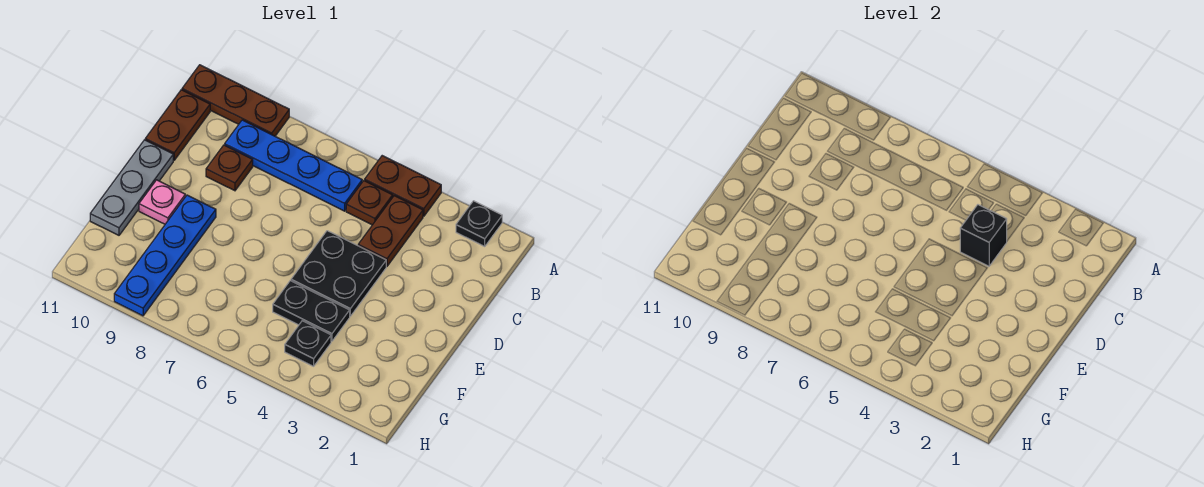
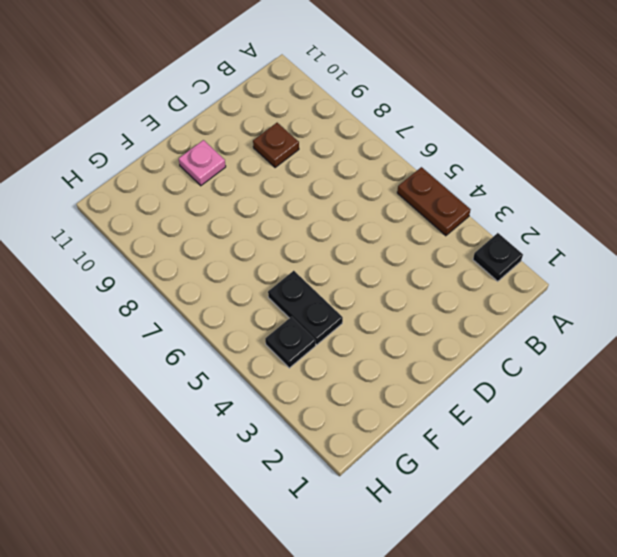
none -> brown 1x3 plate [182,65,289,136]
none -> brown 1x2 plate [358,196,423,266]
none -> brown 1x1 plate [346,181,393,225]

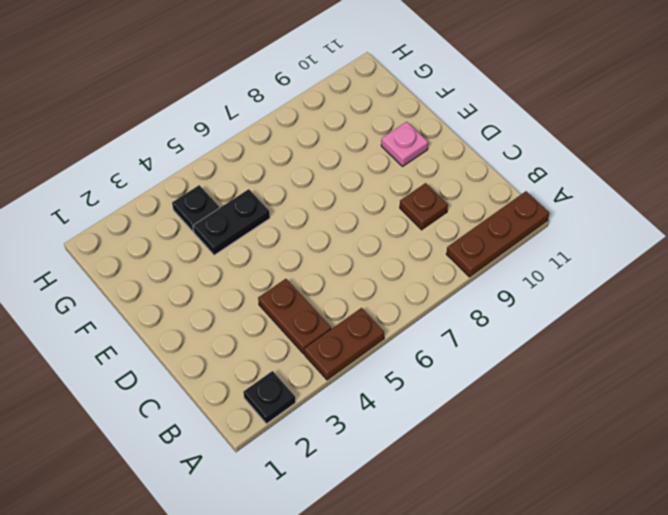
none -> brown 1x1 plate [346,181,393,225]
none -> blue 1x4 plate [225,120,362,211]
none -> brown 1x2 plate [145,90,210,160]

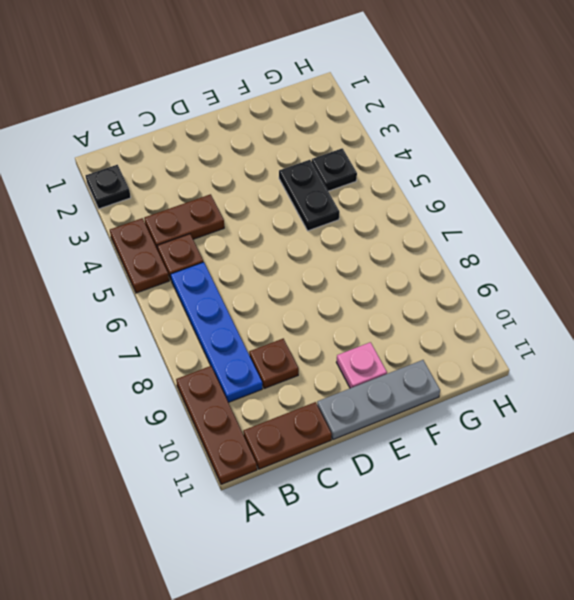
none -> black 2x2 plate [291,231,386,316]
none -> blue 1x4 plate [114,195,216,316]
none -> black 1x1 brick [960,205,1007,266]

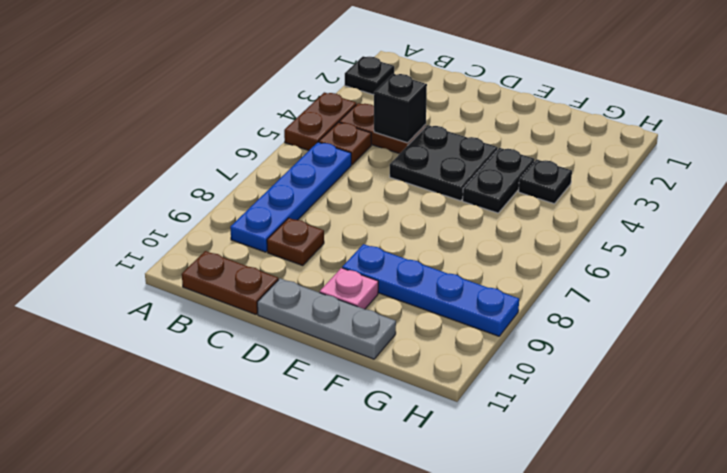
none -> brown 1x3 plate [182,65,289,136]

